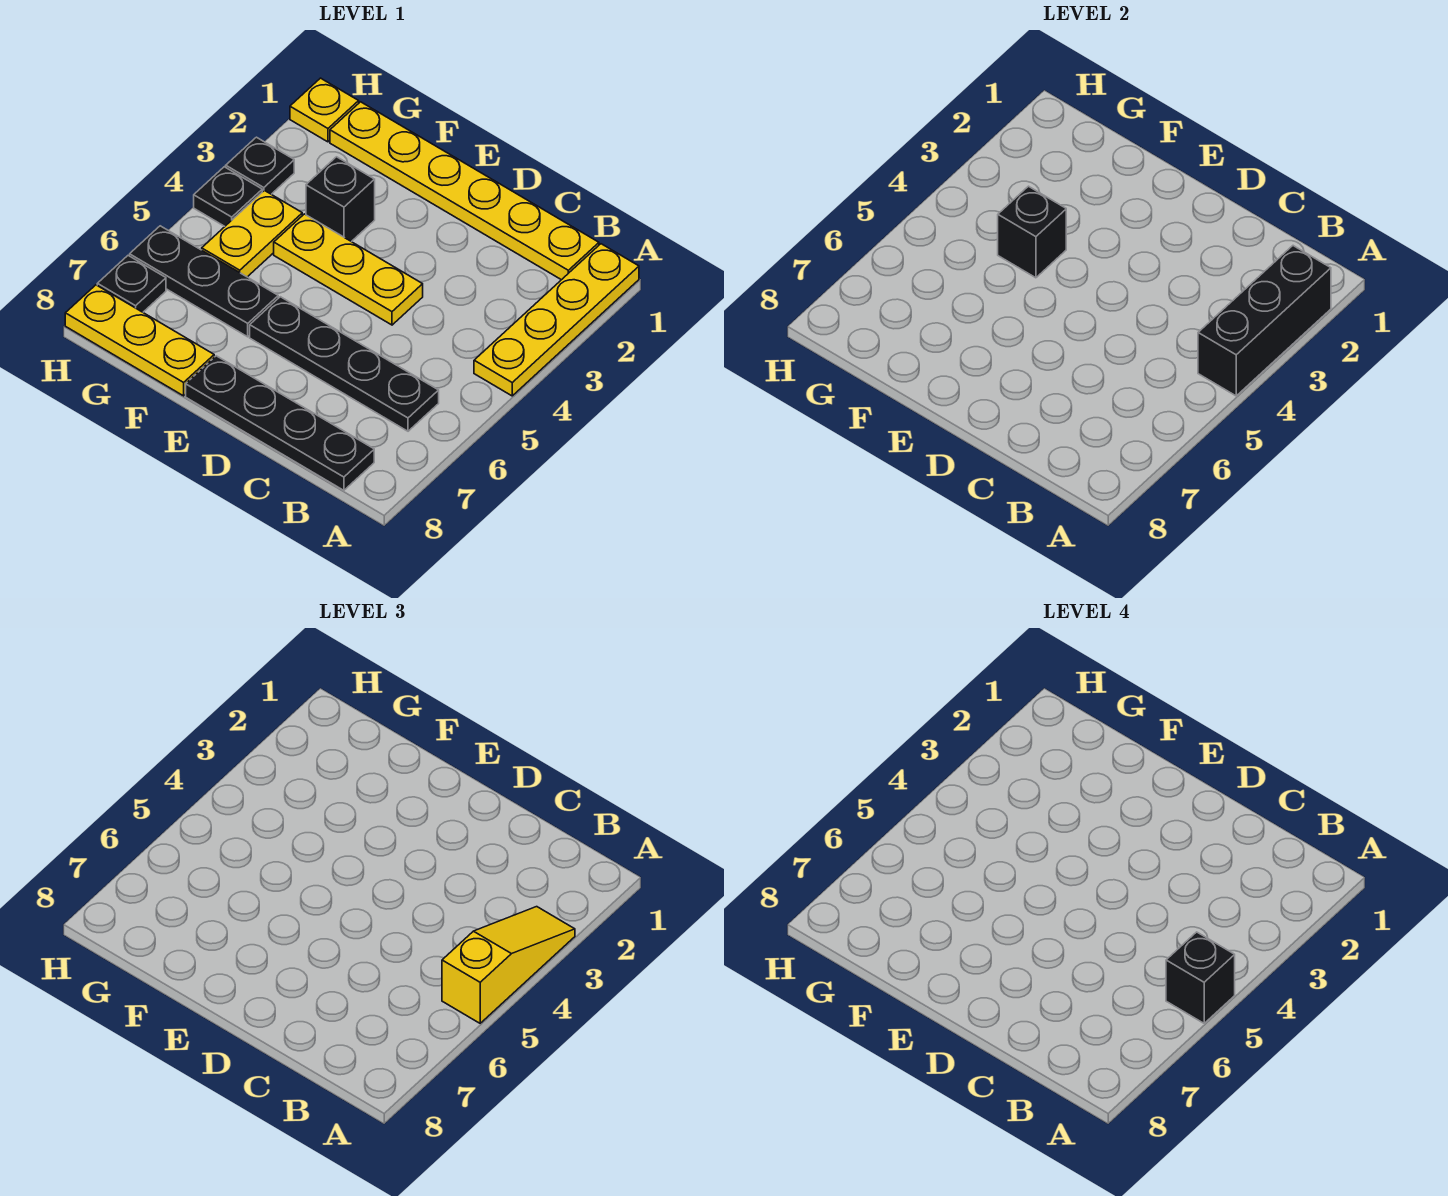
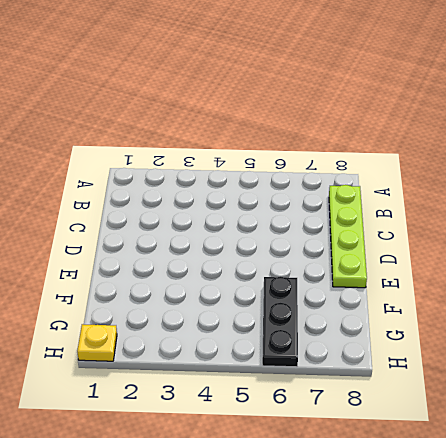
lime 1x4 plate [329,185,367,288] -> black 1x4 plate [186,356,374,490]
none -> yellow 1x4 plate [474,244,639,396]
none -> yellow 1x6 plate [330,102,599,280]
none -> black 1x4 plate [250,297,439,431]

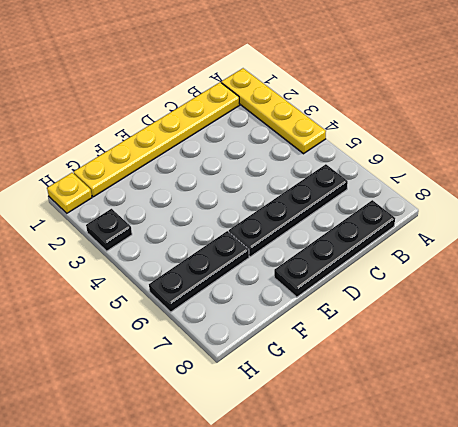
none -> yellow 1x3 plate [274,214,423,325]
none -> black 1x1 brick [306,157,375,242]
none -> yellow 1x3 plate [65,285,214,396]

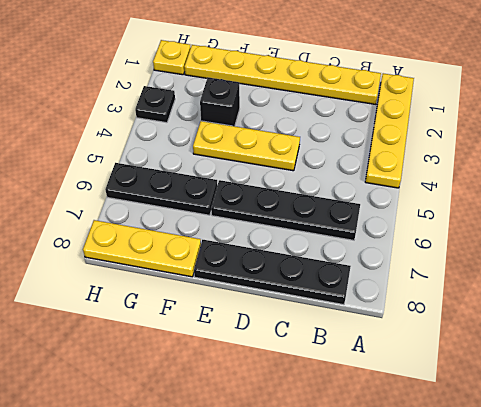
none -> yellow 1x2 plate [202,190,302,277]
none -> black 1x1 plate [194,167,262,226]
none -> black 1x1 plate [97,256,166,312]

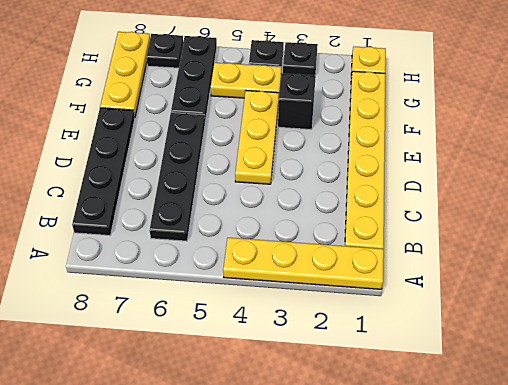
none -> black 1x3 brick [1198,246,1331,396]
none -> black 1x1 brick [998,186,1066,278]
none -> yellow 1x3 slope [442,907,575,1023]

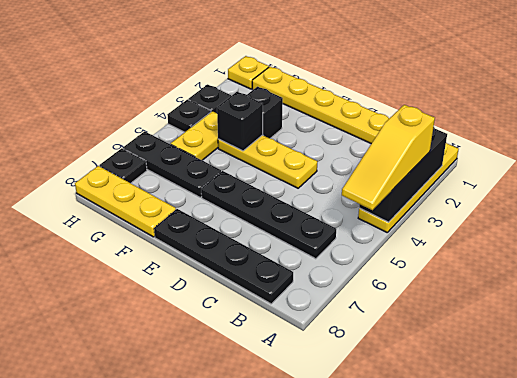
yellow 1x3 slope [342,105,435,210] -> yellow 1x3 slope turned to [442,907,575,1023]
none -> black 1x1 brick [1166,932,1235,1023]

